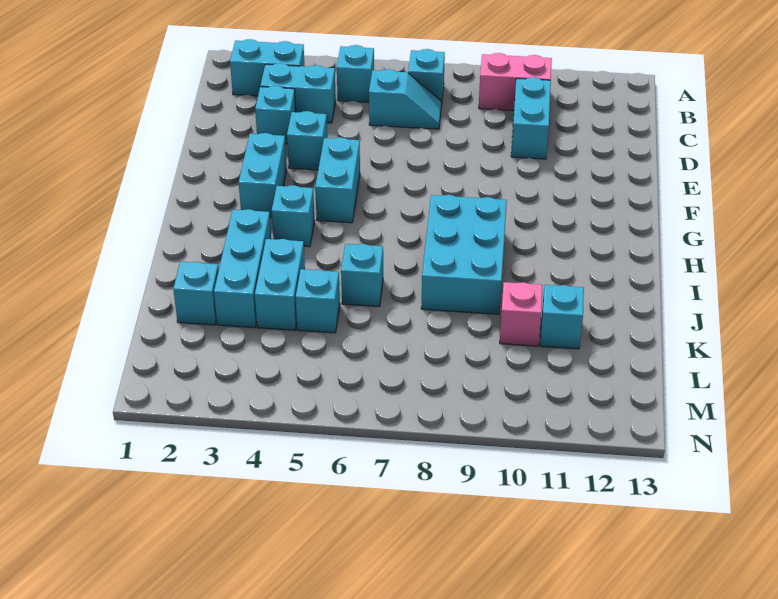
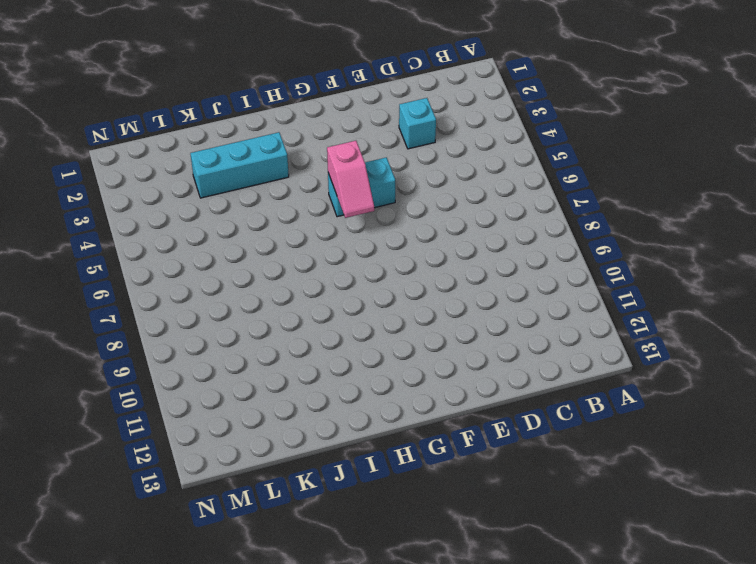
pink 1x2 slope [327,141,374,218] -> none
none -> cyan 1x2 brick [230,39,304,96]
none -> cyan 1x1 brick [337,45,374,102]
none -> cyan 1x1 brick [408,49,445,106]

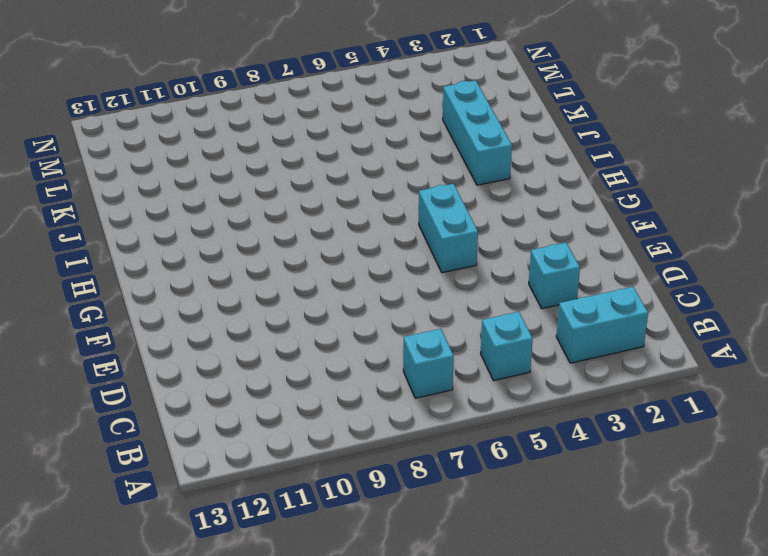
none -> pink 1x2 brick [479,53,552,111]
none -> cyan 1x2 brick [260,63,336,123]
none -> cyan 1x2 slope [369,69,442,129]

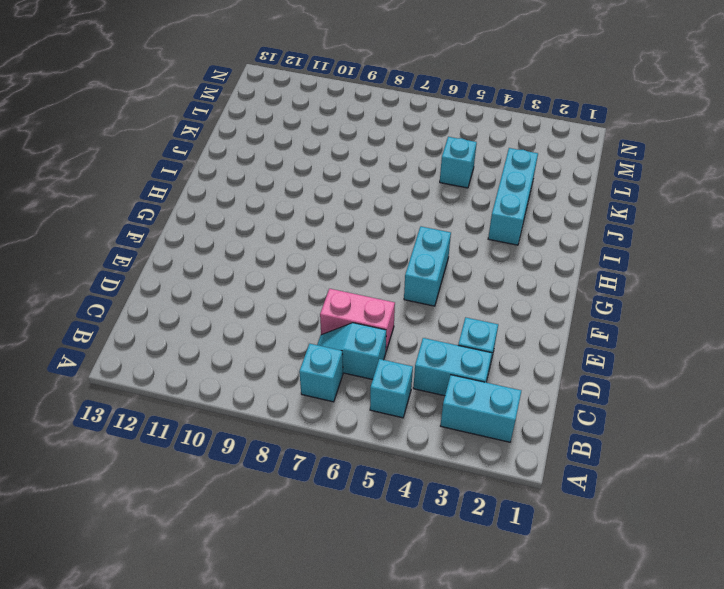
pink 1x2 brick [320,289,395,351] -> pink 1x2 brick moved to [479,53,552,111]
none -> cyan 1x2 brick [511,77,551,159]
none -> cyan 1x1 brick [287,111,327,170]
none -> cyan 1x2 brick [239,133,287,218]

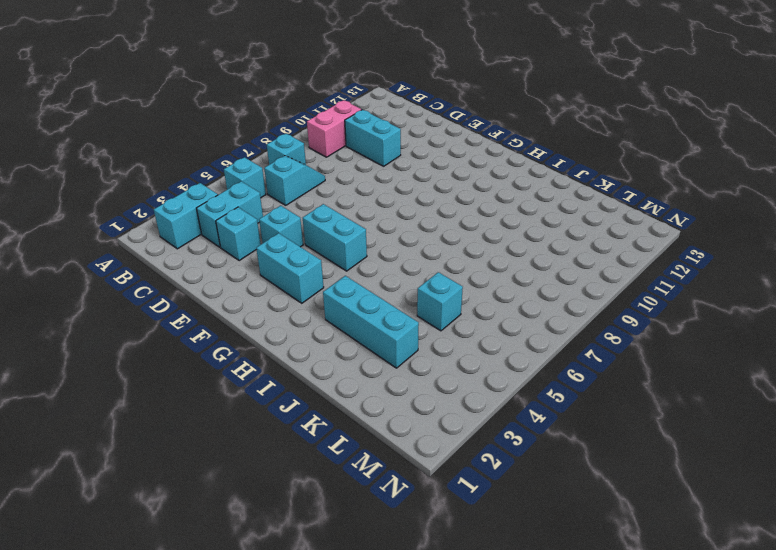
none -> cyan 1x1 brick [272,185,315,247]
none -> cyan 2x3 brick [421,195,507,314]
none -> cyan 1x2 brick [255,239,305,330]

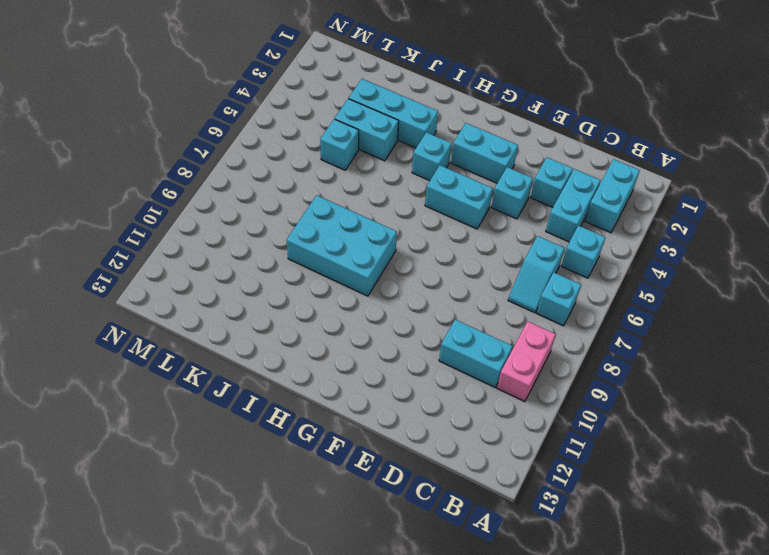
none -> cyan 1x1 brick [341,244,383,307]
none -> cyan 1x1 brick [173,262,219,325]
none -> pink 1x1 brick [500,282,542,346]

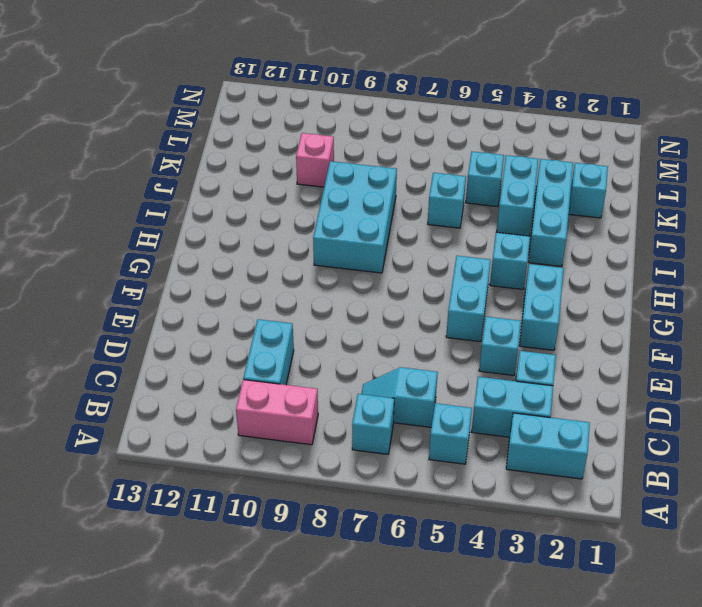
none -> cyan 1x1 brick [540,285,584,349]

